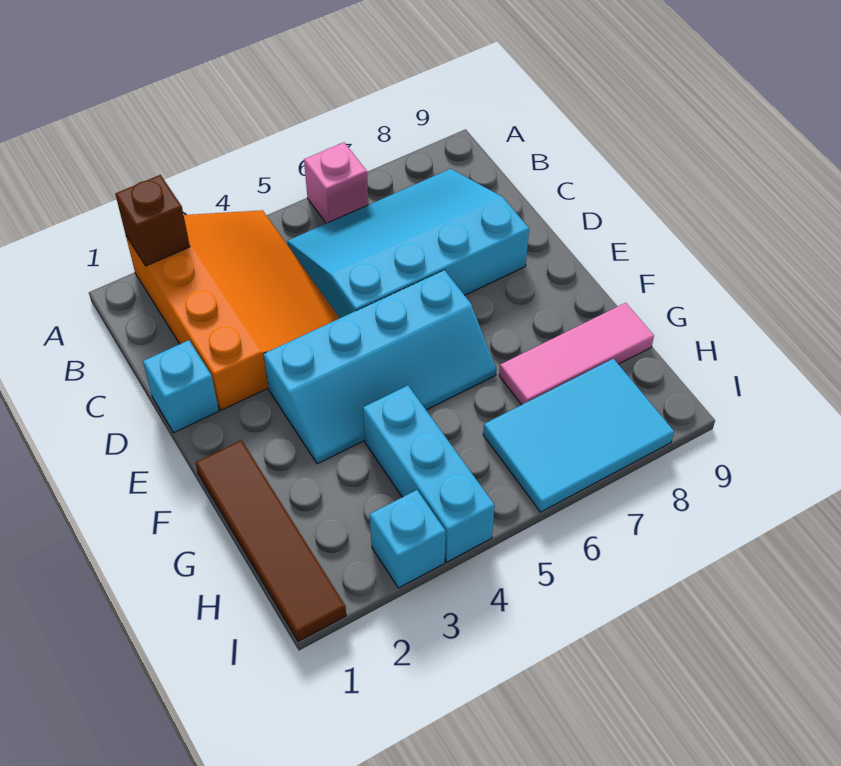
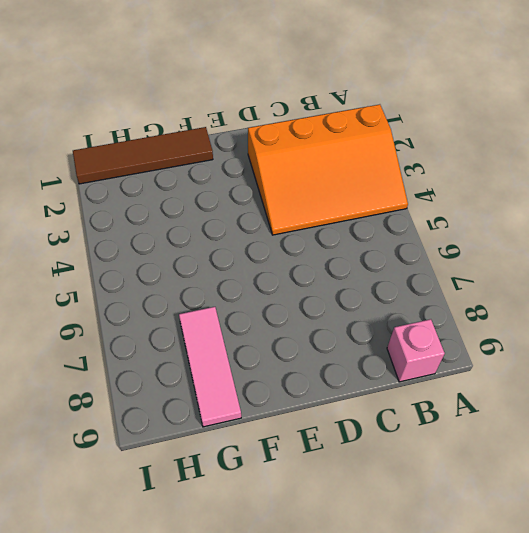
pink 1x1 brick [387,319,445,382] -> pink 1x1 brick moved to [304,142,368,223]
none -> cyan 3x4 slope [287,169,529,318]
none -> cyan 1x1 brick [143,340,219,433]

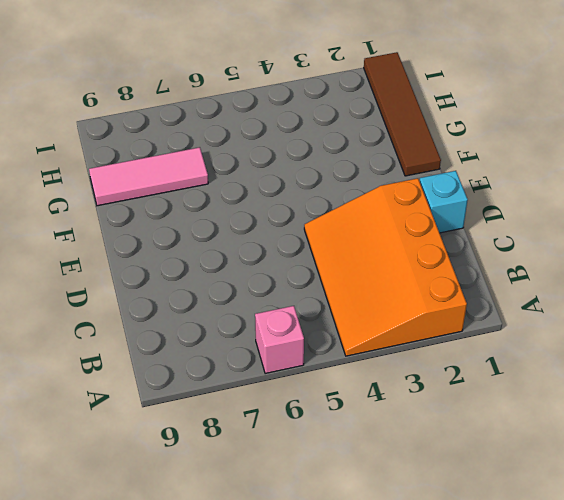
none -> cyan 3x4 slope [287,169,529,318]
none -> cyan 2x4 slope [264,270,496,464]

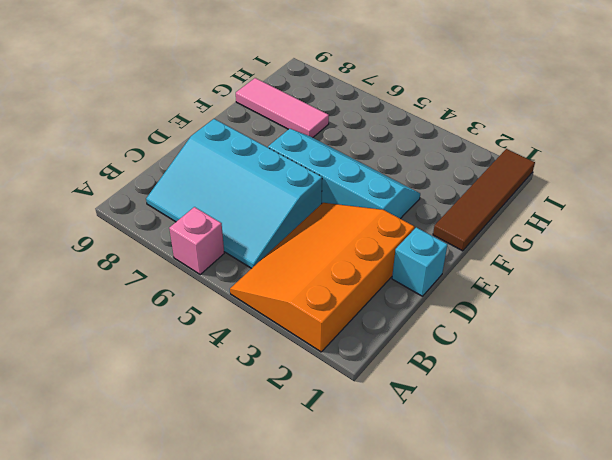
none -> cyan 1x3 brick [363,386,495,562]
none -> cyan 2x3 tile [483,359,674,512]

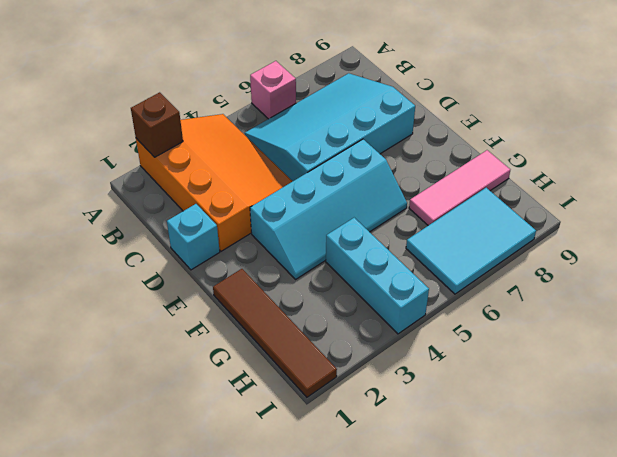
none -> cyan 1x1 brick [370,490,445,588]

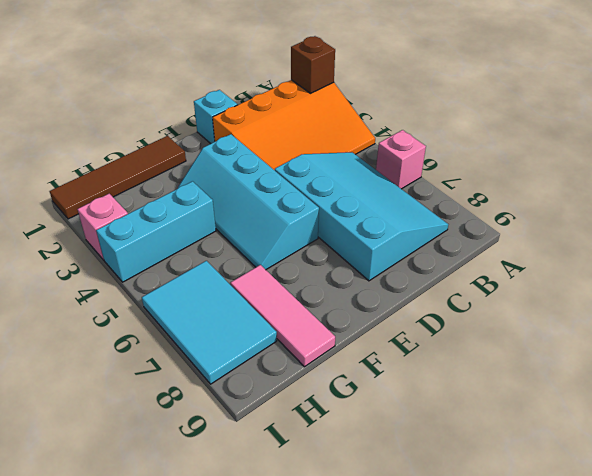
pink 1x1 brick [78,194,128,260] -> cyan 1x1 brick [370,490,445,588]

